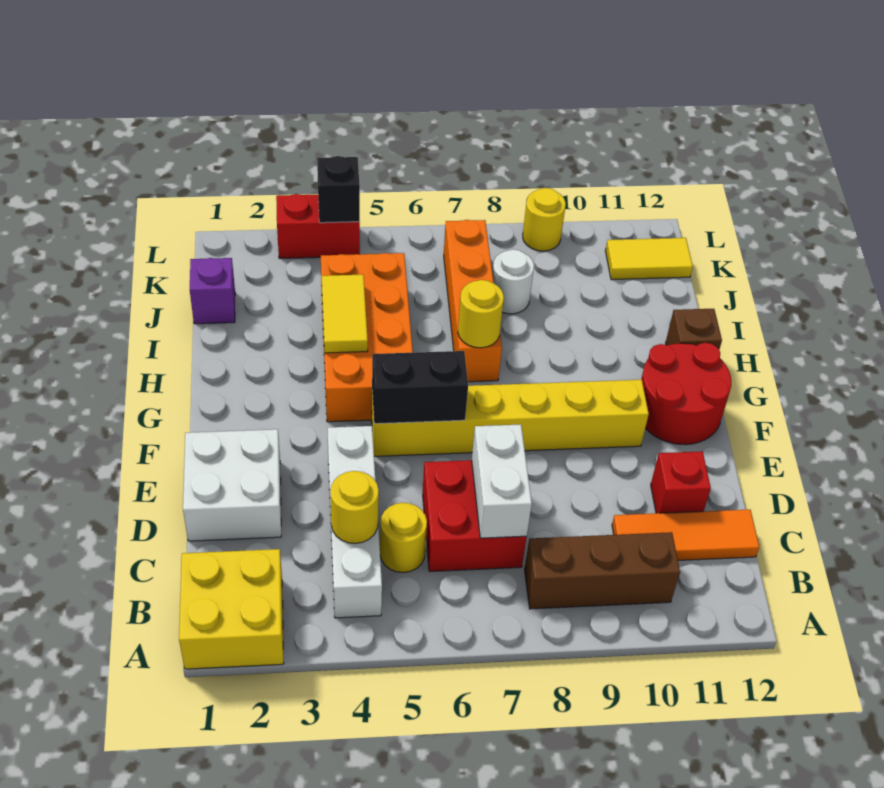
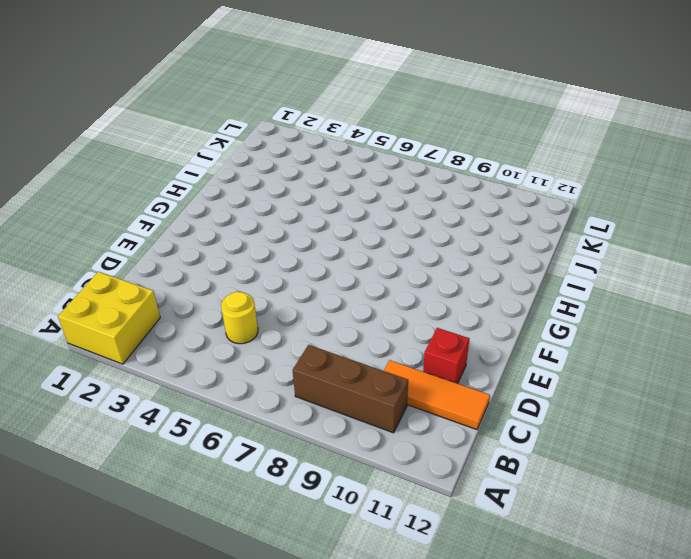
none -> white 1x4 brick [327,426,382,618]
none -> red 2x2 brick [423,460,527,571]
none -> white 2x2 brick [183,429,281,541]

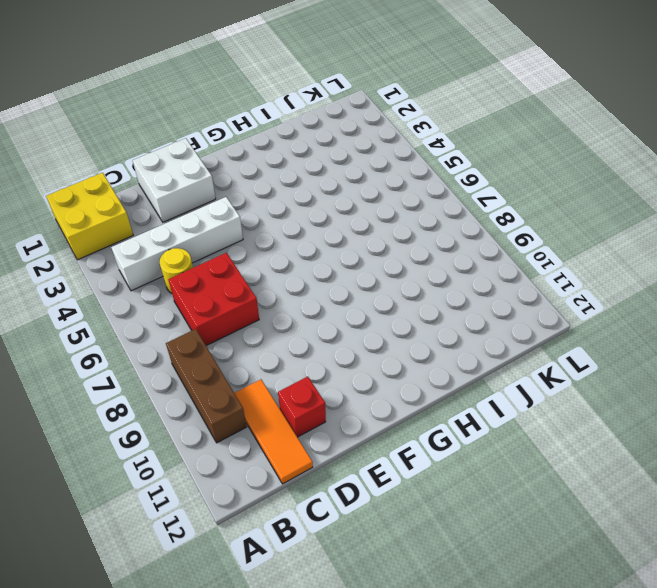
none -> yellow 1x6 brick [372,380,649,456]
none -> red 2x2 round brick [641,343,731,445]
none -> orange 2x4 brick [321,253,413,422]

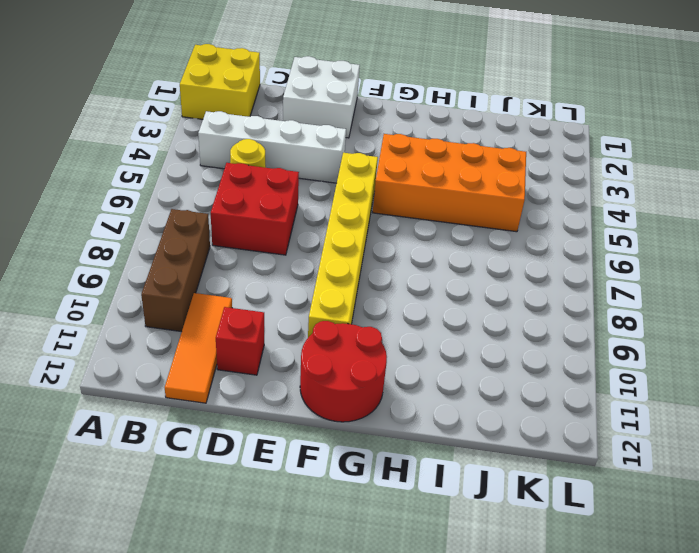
none -> orange 1x4 brick [444,220,502,382]
none -> brown 1x1 brick [666,309,722,349]
none -> purple 1x1 brick [190,258,235,324]

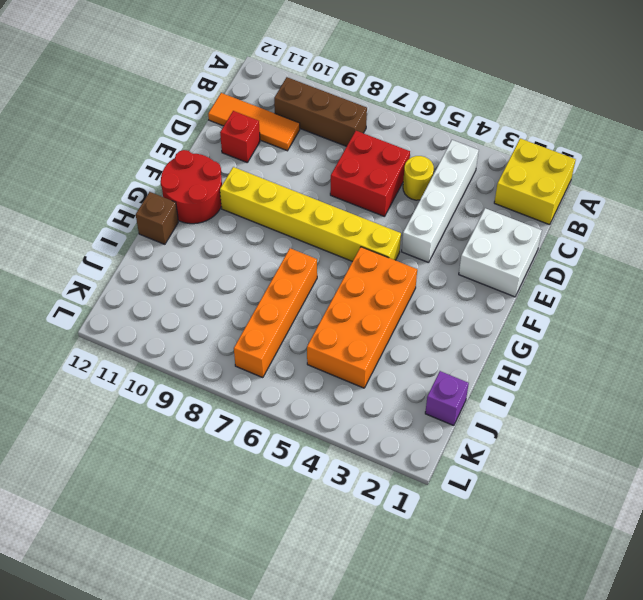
none -> white 1x1 round brick [493,249,534,314]
none -> yellow 1x2 tile [605,238,693,280]
none -> red 1x2 brick [276,194,360,258]

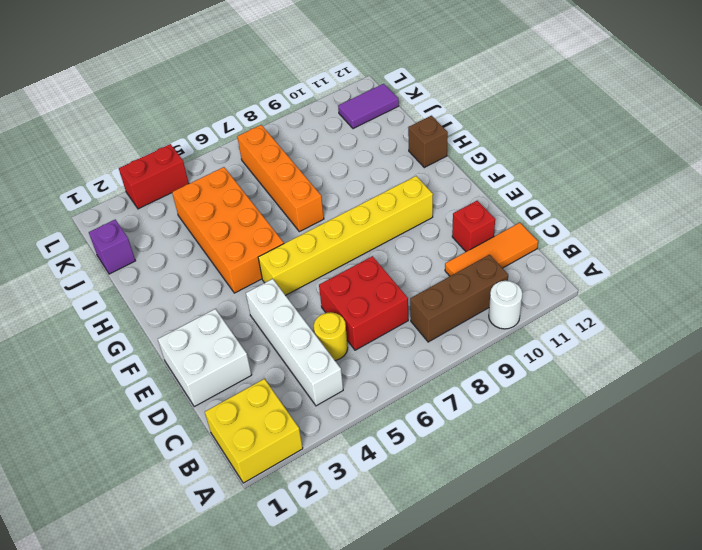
white 1x1 round brick [489,281,522,329] -> white 1x1 round brick moved to [493,249,534,314]
purple 1x2 tile [338,84,399,129] -> yellow 1x2 tile [605,238,693,280]
none -> red 2x2 round brick [641,343,731,445]
none -> yellow 1x1 round brick [523,188,566,251]
none -> yellow 1x1 round brick [330,471,379,543]

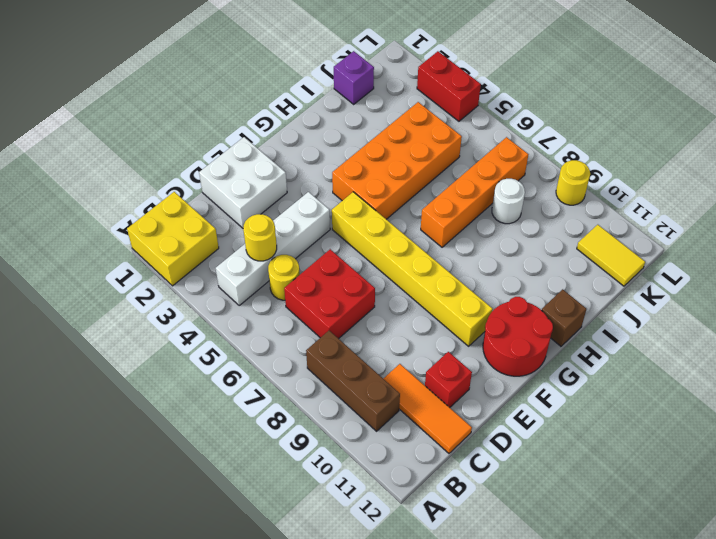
none -> white 1x2 brick [472,424,532,538]
none -> black 1x2 brick [372,351,468,424]
none -> yellow 1x2 tile [322,275,368,353]

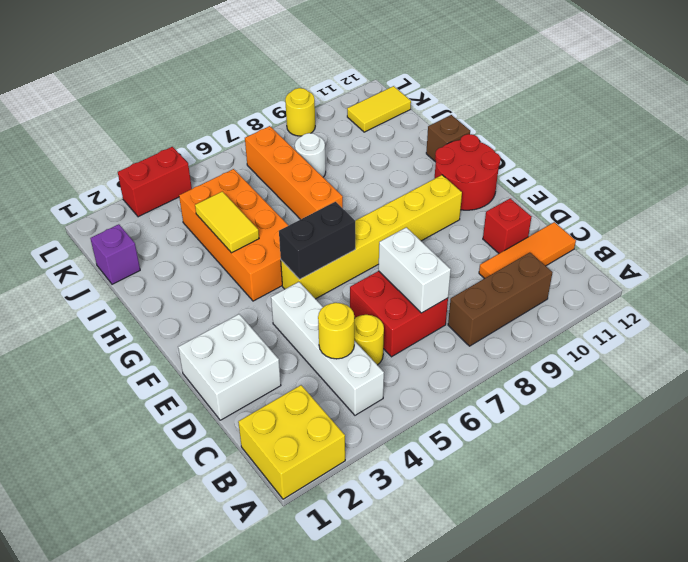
none -> yellow 1x1 round brick [458,280,504,348]
none -> black 1x1 brick [317,156,360,223]

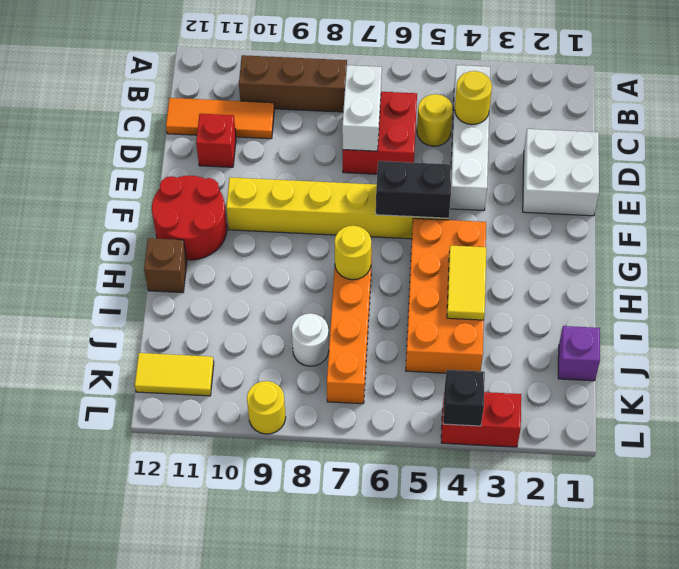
none -> yellow 2x2 brick [179,549,284,669]

